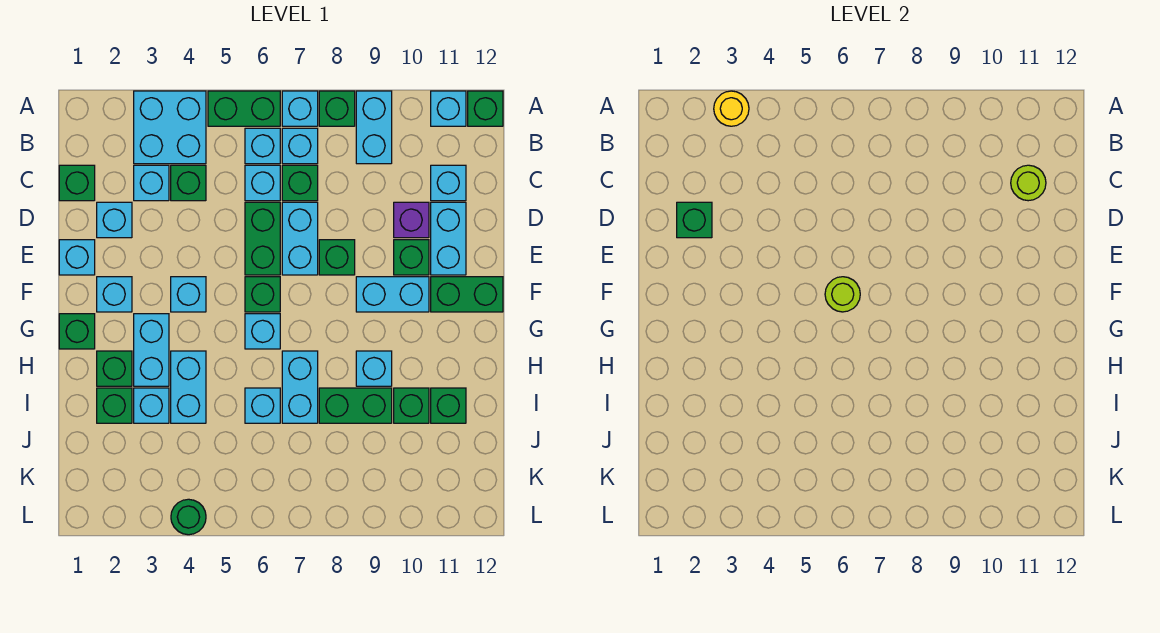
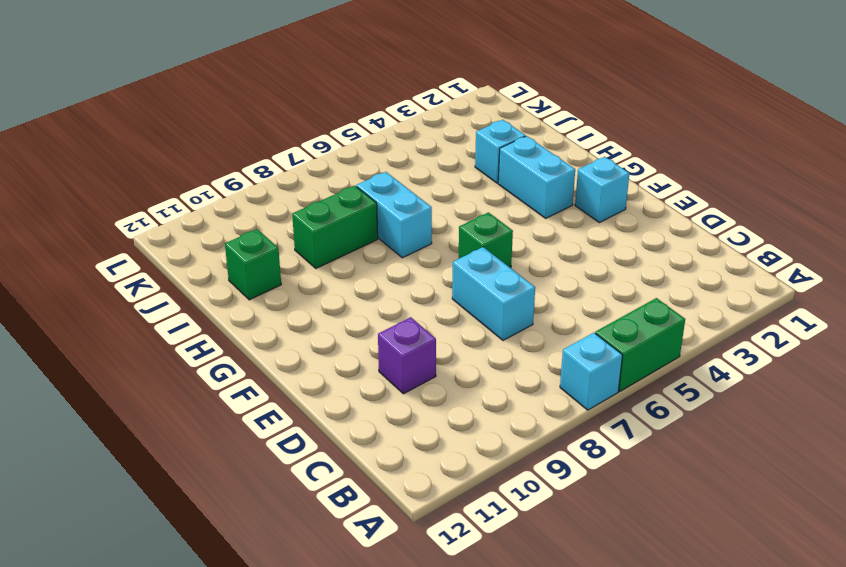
none -> cyan 2x2 brick [134,91,206,164]
none -> green 1x1 brick [319,91,355,126]
none -> cyan 1x2 brick [356,91,392,164]
none -> cyan 1x1 brick [431,91,466,126]

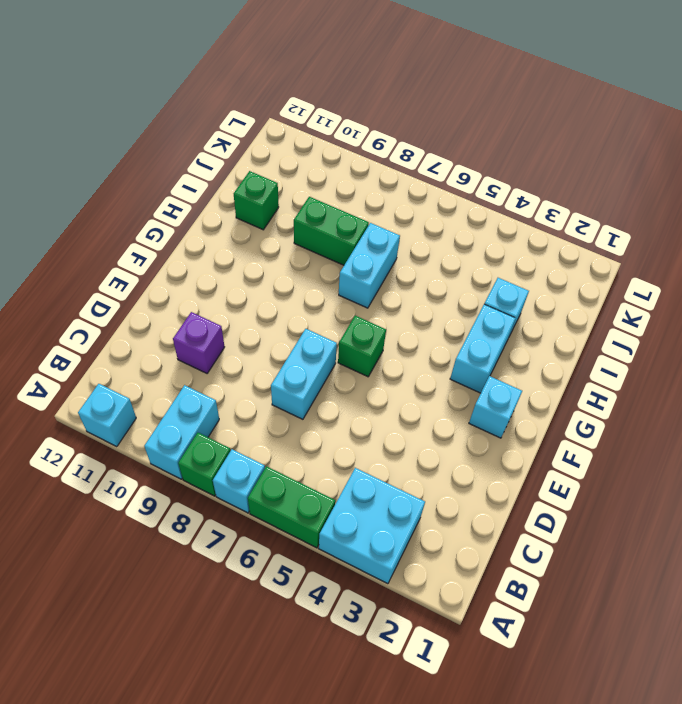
none -> green 1x1 brick [468,91,503,126]
none -> cyan 1x1 brick [245,128,280,164]
none -> cyan 1x1 brick [282,128,318,164]
none -> green 1x1 brick [59,165,95,201]

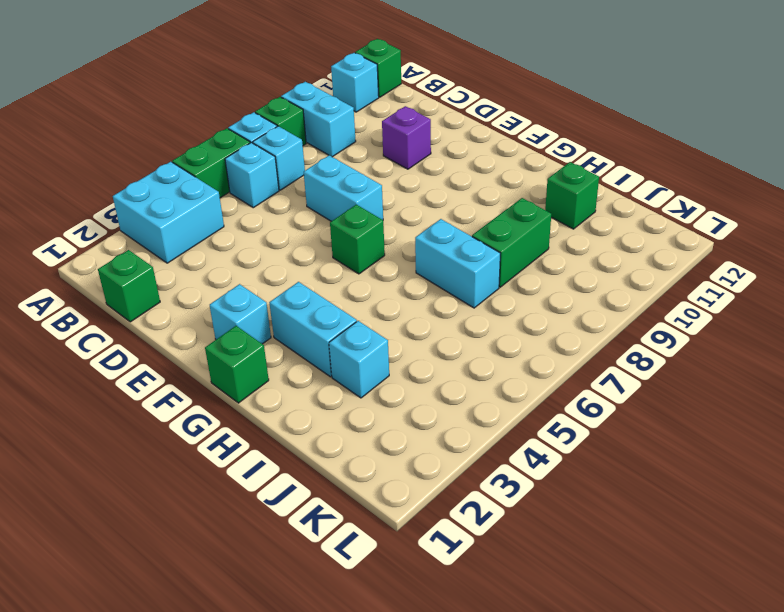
none -> cyan 1x1 brick [134,165,169,201]
none -> green 1x1 brick [171,165,206,201]
none -> cyan 1x1 brick [245,165,280,201]
none -> green 1x1 brick [282,165,318,201]

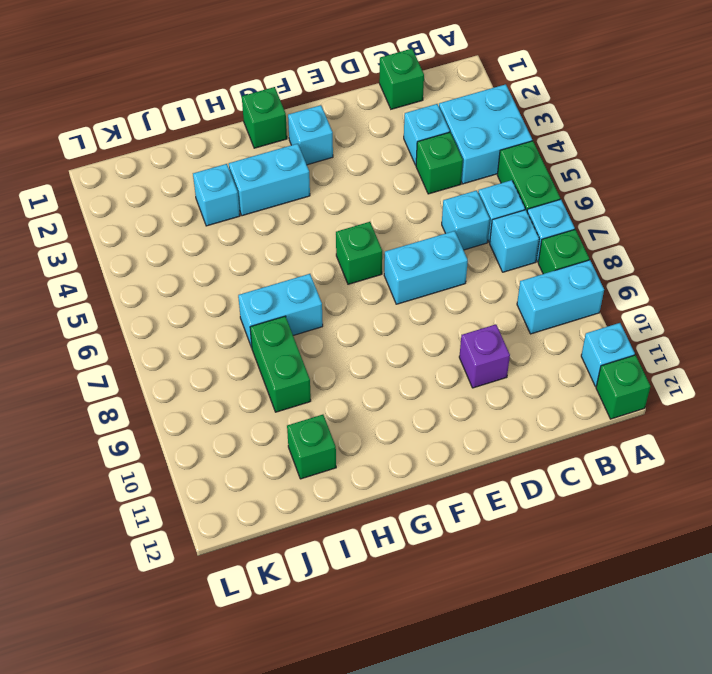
none -> green 1x1 brick [282,165,318,201]
none -> cyan 1x1 brick [431,165,466,201]
none -> cyan 1x1 brick [97,202,132,238]
none -> green 1x2 brick [245,202,280,275]

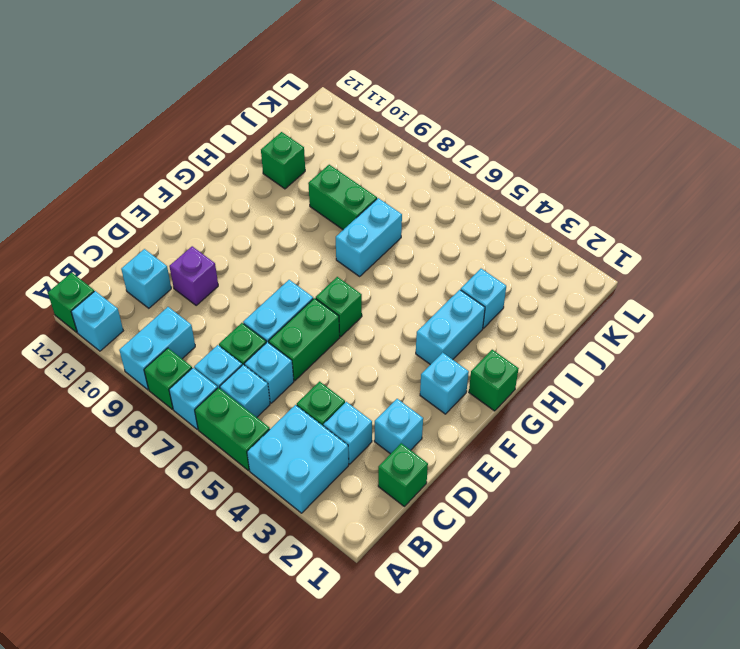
none -> cyan 1x2 brick [431,202,466,275]
none -> cyan 1x1 brick [59,240,95,275]
none -> green 1x1 brick [319,240,355,275]
none -> green 1x1 brick [394,240,429,275]

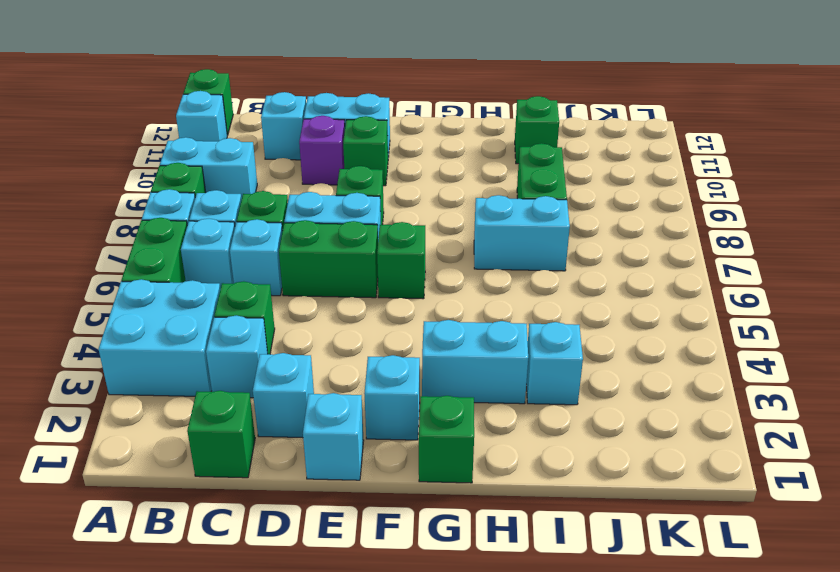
none -> cyan 1x1 brick [171,277,206,312]
none -> cyan 1x2 brick [356,277,429,312]
none -> green 1x2 brick [431,277,503,312]
none -> cyan 1x1 brick [245,314,280,349]

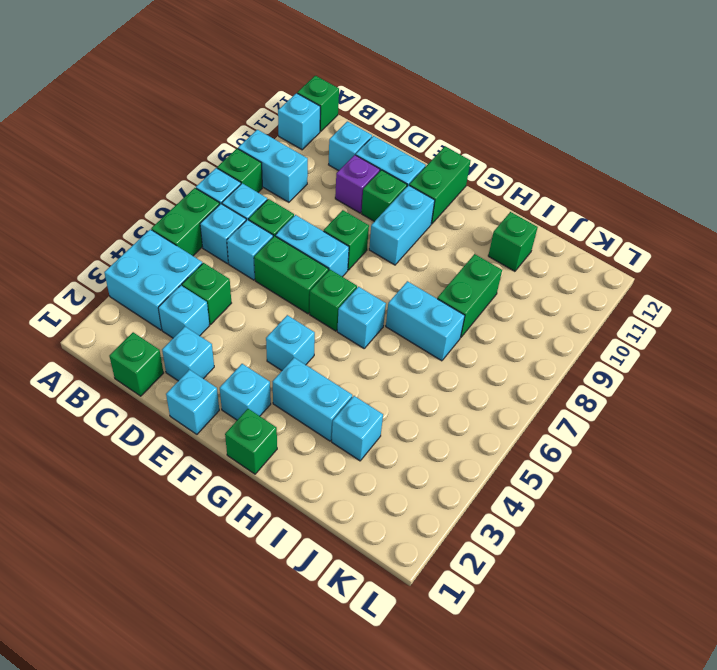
none -> green 1x1 brick [97,351,132,386]
none -> cyan 1x2 brick [171,351,206,423]
none -> cyan 1x1 brick [356,351,392,386]
none -> green 1x1 brick [97,388,132,423]

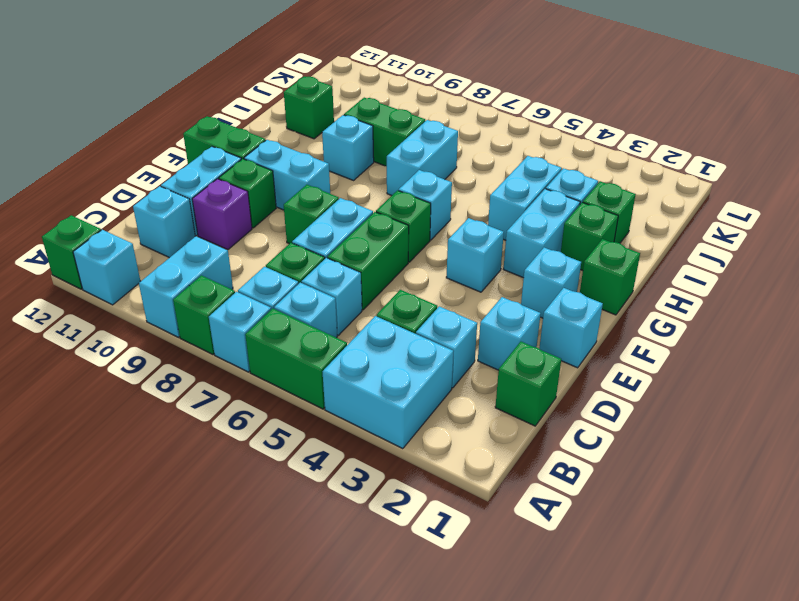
none -> cyan 1x1 brick [245,388,280,423]
none -> green 1x1 brick [394,388,429,423]
none -> green 1x1 round brick [171,499,206,535]
none -> yellow 1x1 round brick [714,91,749,126]

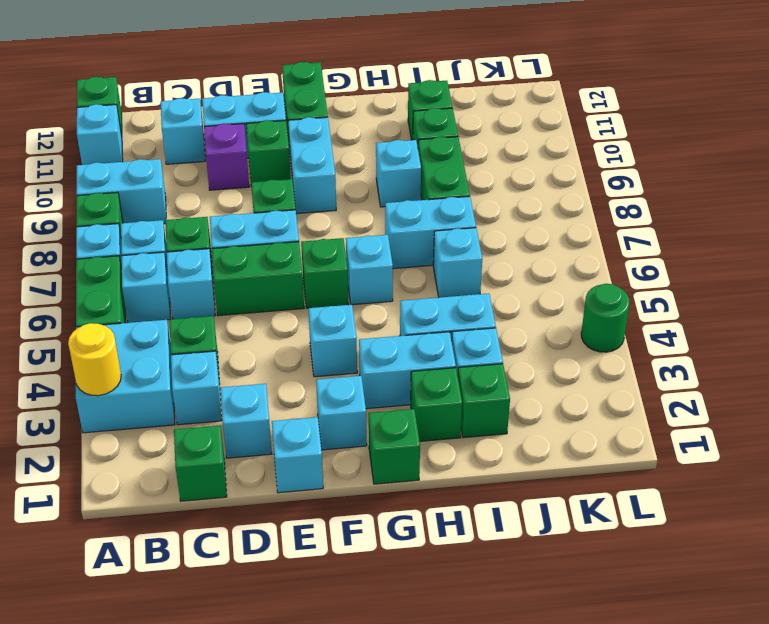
none -> lime 1x1 round brick [1011,165,1046,201]
none -> green 1x1 brick [677,202,712,238]
none -> lime 1x1 round brick [825,277,860,312]

